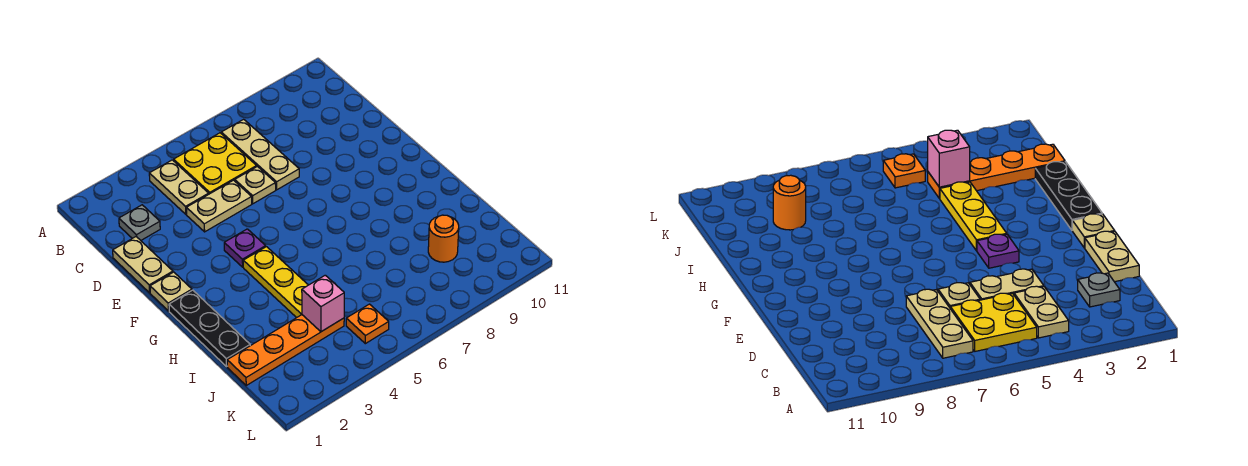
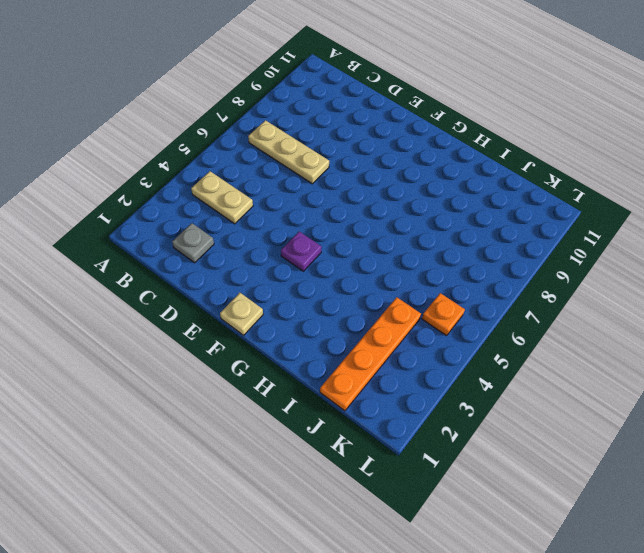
none -> yellow 2x2 plate [174,133,257,194]
none -> tan 1x2 plate [113,237,173,293]
none -> tan 1x2 plate [186,180,252,232]

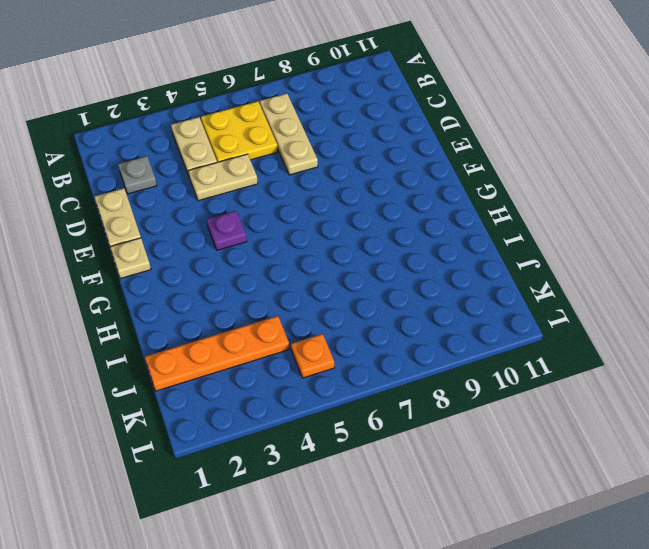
none -> tan 1x1 plate [235,166,276,204]
none -> black 1x3 plate [169,290,250,367]
none -> yellow 1x3 plate [243,247,308,318]

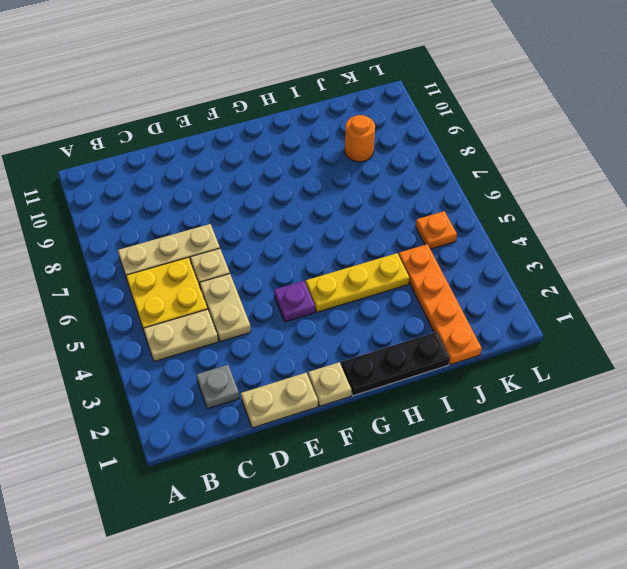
none -> pink 1x1 brick [302,275,344,332]

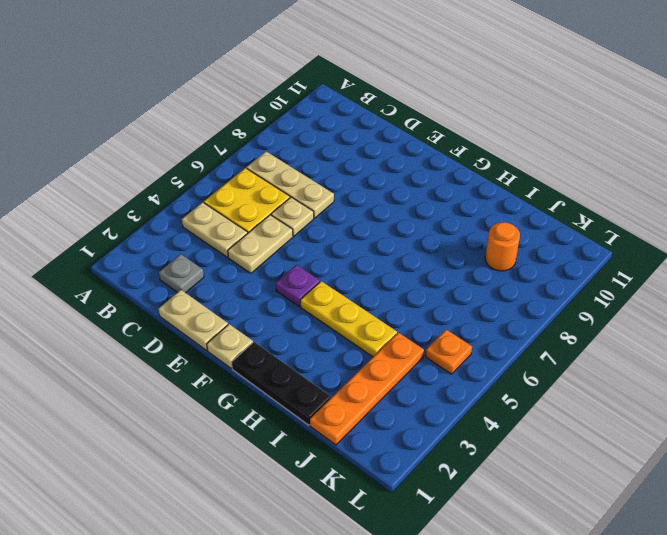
none -> pink 1x1 brick [302,275,344,332]

